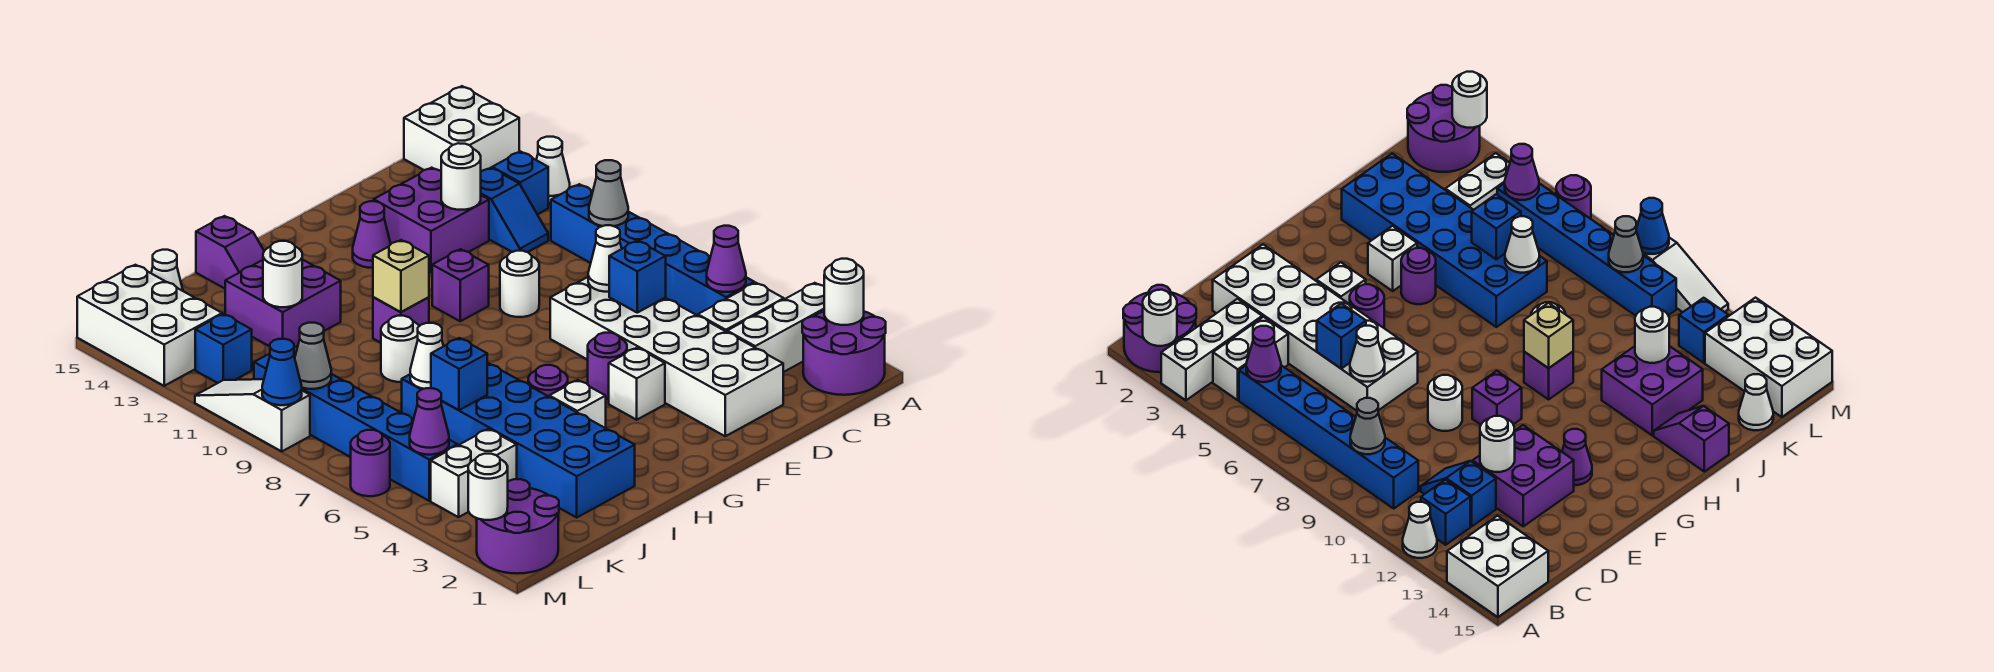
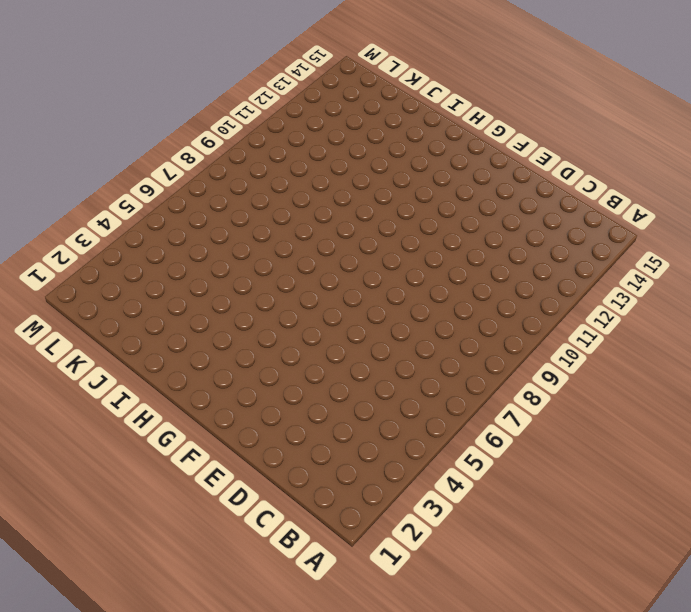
none -> purple 2x2 round brick [802,312,886,395]
none -> white 1x3 brick [727,283,824,372]
none -> white 1x1 cone [536,137,570,203]
none -> white 2x2 brick [404,86,519,171]

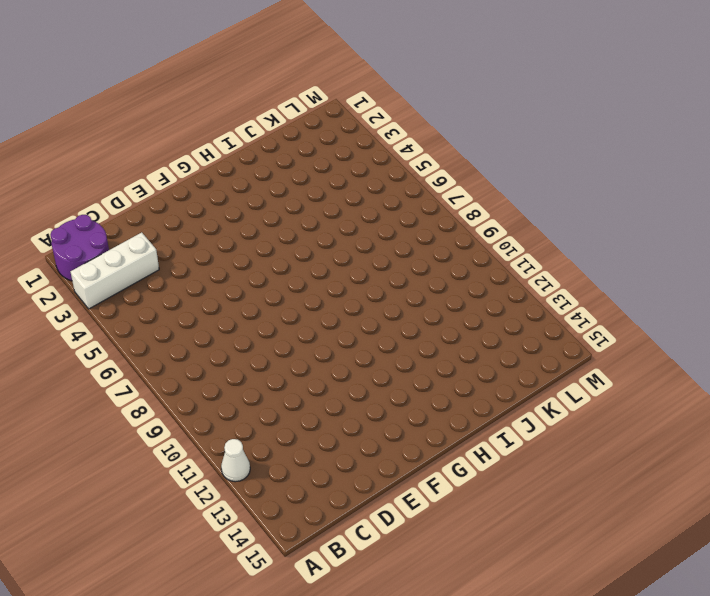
none -> white 2x2 brick [404,86,519,171]
none -> white 1x2 brick [698,283,784,332]
none -> blue 1x6 brick [551,184,754,315]
none -> blue 1x1 brick [492,152,548,214]

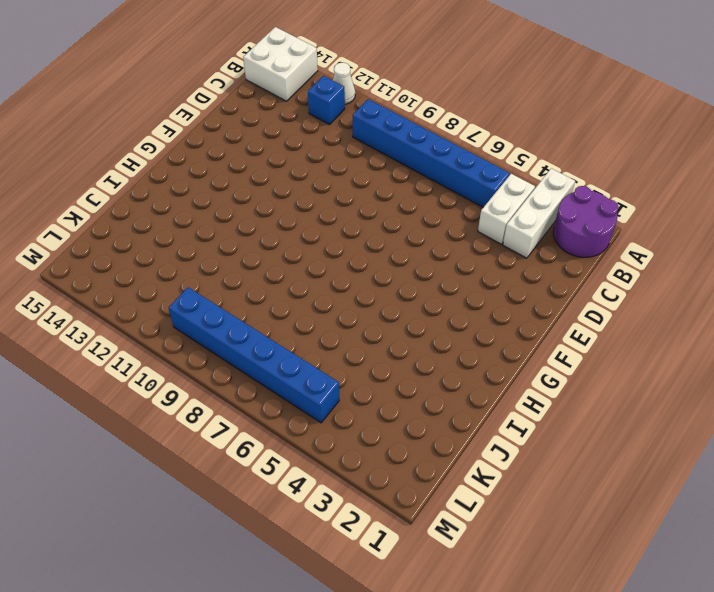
none -> blue 1x2 slope [481,168,548,252]
none -> white 2x6 brick [550,277,783,436]
none -> purple 2x2 brick [374,168,489,272]
none -> white 1x1 round brick [500,251,539,317]

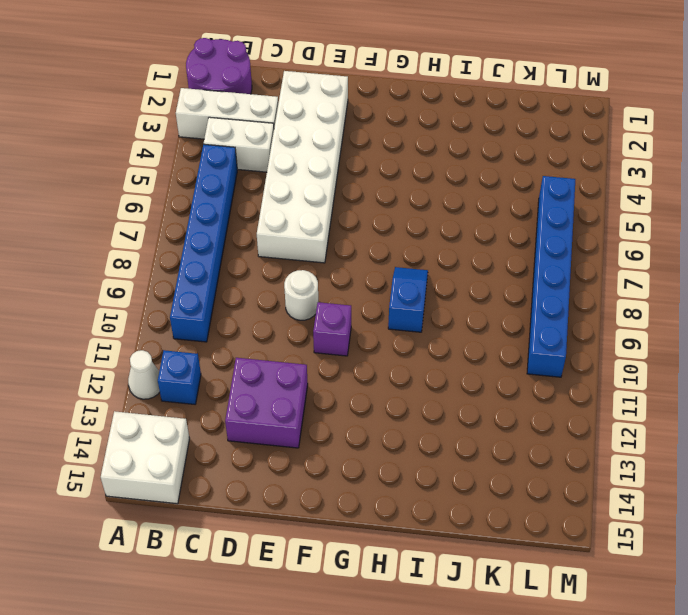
blue 1x2 slope [388,267,428,332] -> blue 1x2 slope moved to [481,168,548,252]
none -> white 1x1 brick [609,348,665,420]
none -> purple 1x1 round brick [588,333,627,399]
none -> purple 1x1 cone [353,201,391,268]
none -> white 1x1 brick [549,380,606,428]

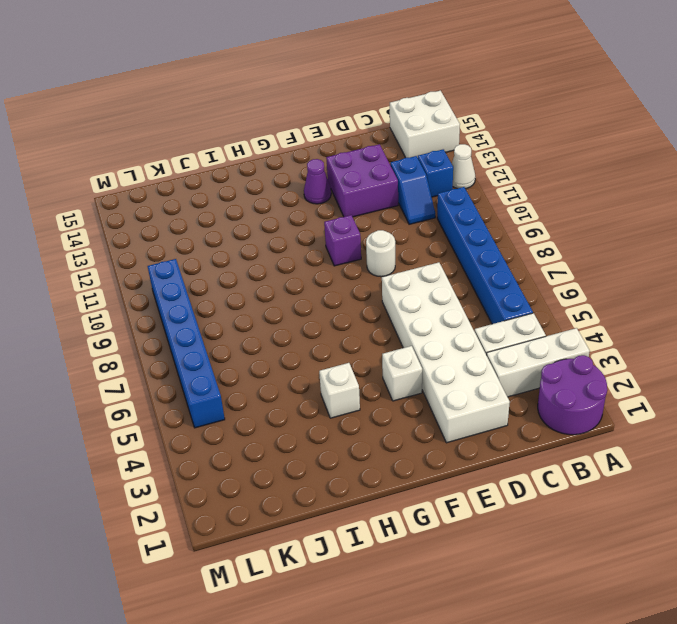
none -> purple 1x1 round brick [588,333,627,399]
none -> purple 1x1 round brick [528,365,568,397]
none -> purple 1x1 brick [373,297,429,343]
none -> blue 2x6 brick [402,363,635,517]

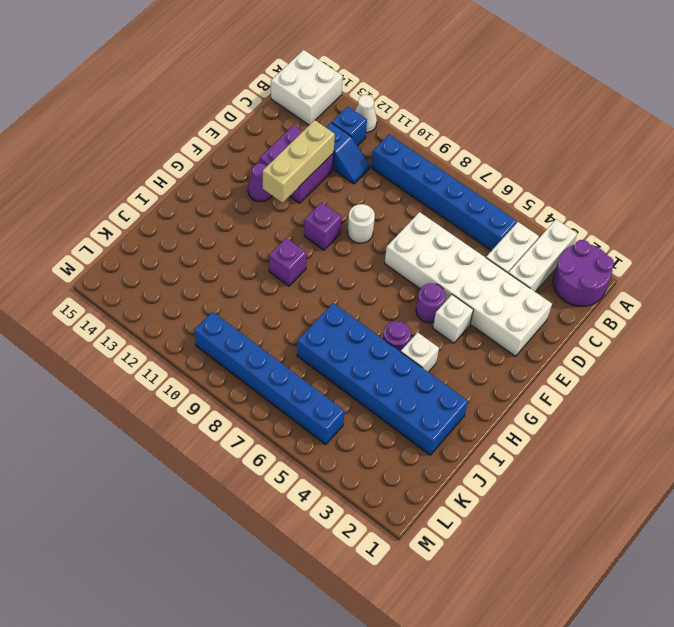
tan 1x3 brick [263,120,335,203] -> white 1x1 round brick [441,143,481,210]
none -> white 1x1 round brick [381,316,419,382]
none -> purple 2x2 brick [225,259,341,347]
none -> purple 1x2 slope [196,216,264,289]
none -> white 1x2 brick [431,429,517,517]

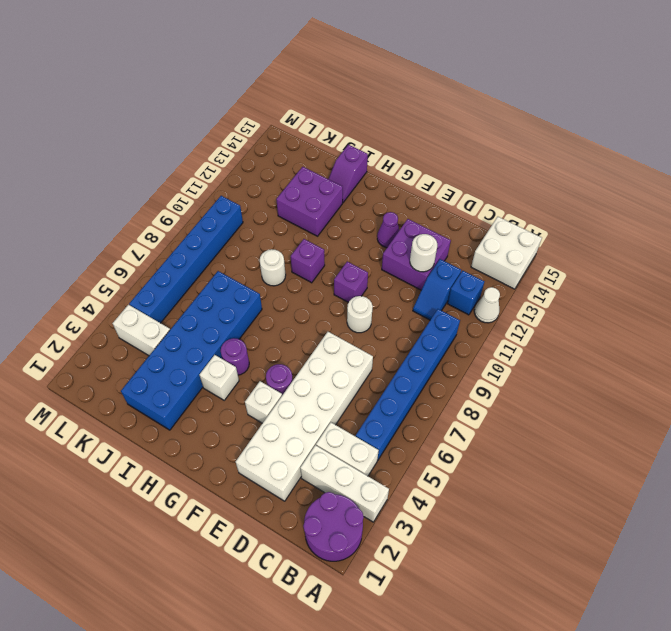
none -> white 1x1 cone [151,250,183,291]
none -> purple 2x2 round brick [477,479,559,574]
none -> blue 1x1 brick [195,314,252,383]
none -> white 2x3 brick [77,265,222,386]

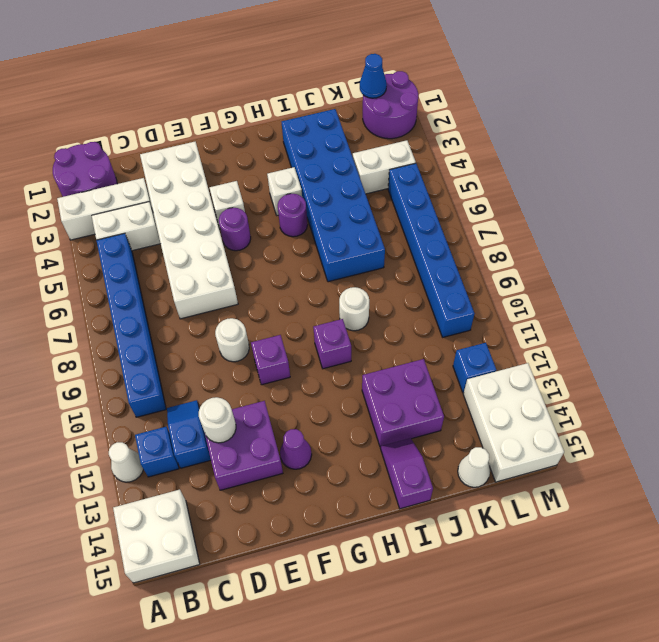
blue 1x1 cone [360,54,387,98] -> blue 1x1 cone moved to [262,339,302,405]
none -> purple 1x1 round brick [351,430,390,496]
none -> white 1x3 slope [195,379,310,451]
none -> white 1x1 round brick [824,259,864,325]
none -> purple 1x1 cone [707,226,746,292]

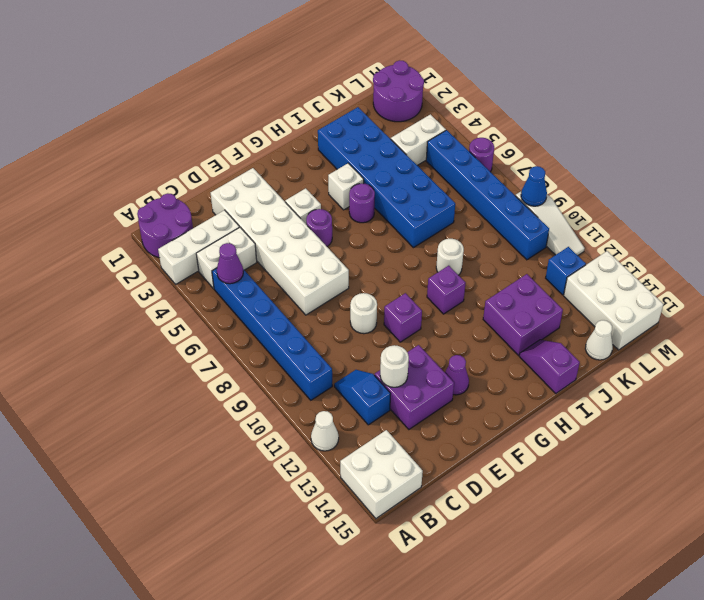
none -> blue 1x1 brick [492,152,548,214]
none -> white 1x1 round brick [824,259,864,325]
none -> grey 1x1 cone [589,160,628,226]
none -> blue 1x1 brick [609,241,666,313]

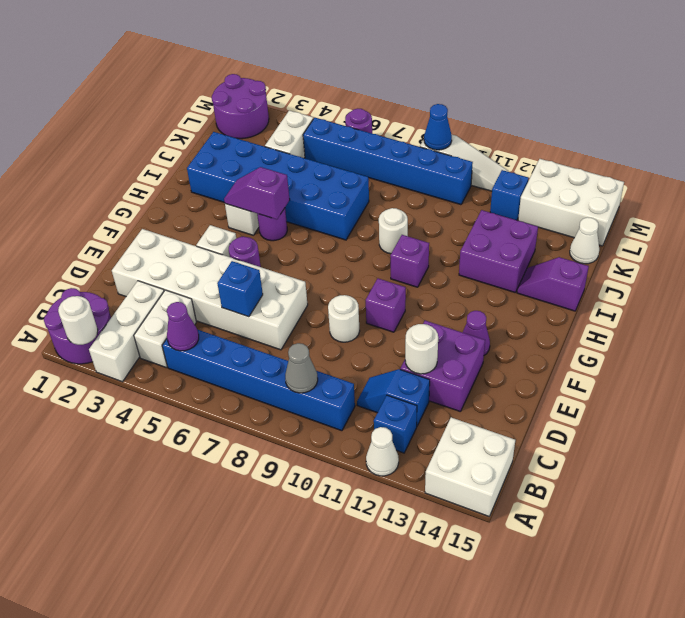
purple 1x2 slope [224,167,290,219] -> none
none -> white 1x1 cone [588,225,622,292]
none -> tan 1x1 brick [373,240,429,312]
none -> blue 1x1 brick [431,338,487,410]
none -> white 1x1 cone [410,323,444,389]

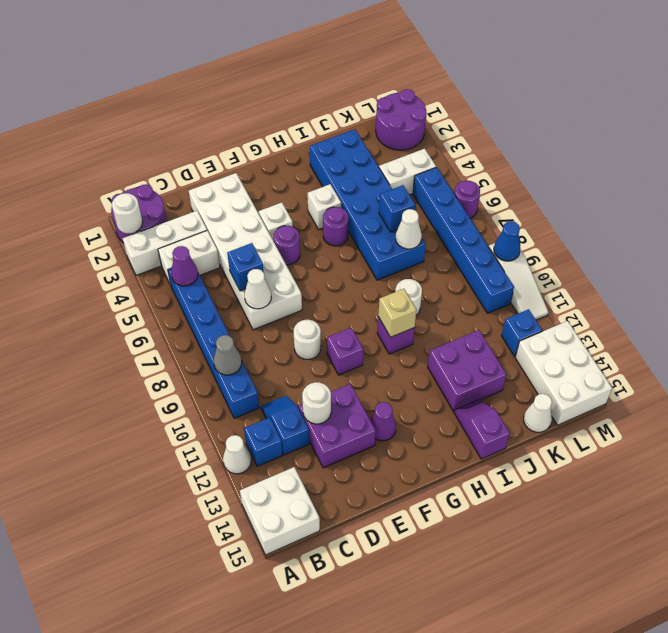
none -> white 1x1 round brick [263,241,302,307]
none -> purple 1x1 cone [410,388,449,455]
none -> grey 1x1 cone [295,323,331,389]
none -> white 1x1 round brick [468,454,508,520]

